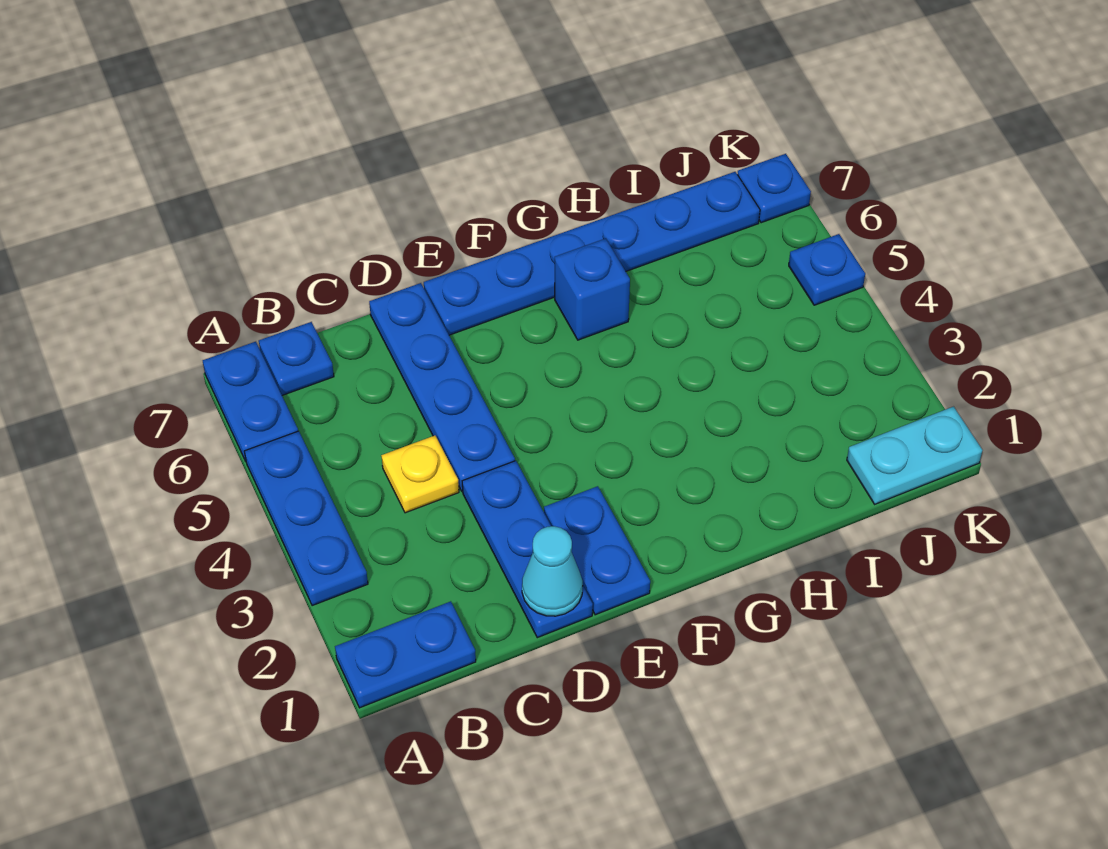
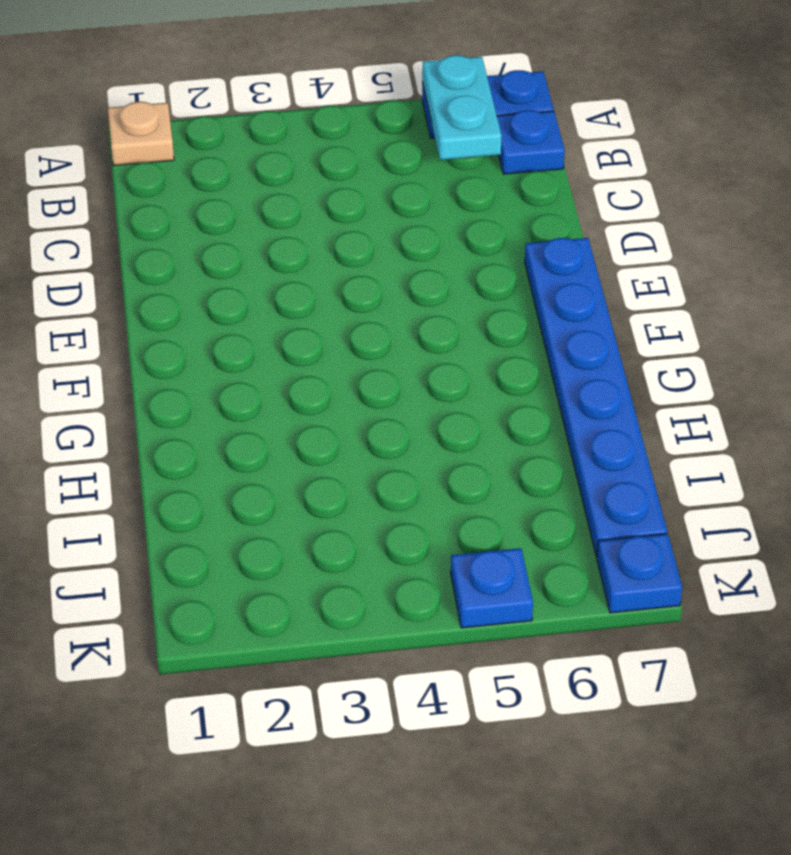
tan 1x1 plate [108,102,174,166] -> blue 1x2 plate [335,601,476,708]
cyan 1x2 plate [422,55,502,160] -> cyan 1x2 plate moved to [847,407,983,504]
none -> blue 1x3 plate [244,431,368,606]
none -> yellow 1x1 plate [381,436,459,513]
none -> blue 1x3 plate [462,461,593,638]

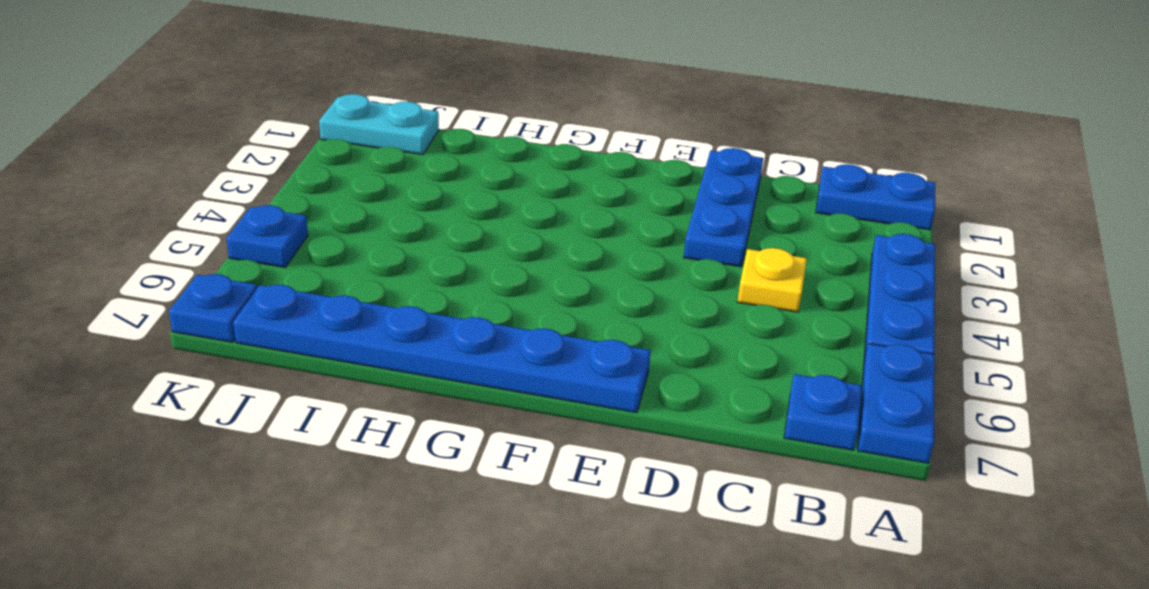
none -> blue 1x4 plate [369,283,515,491]
none -> blue 1x2 plate [544,486,650,615]
none -> blue 1x1 brick [555,239,630,340]

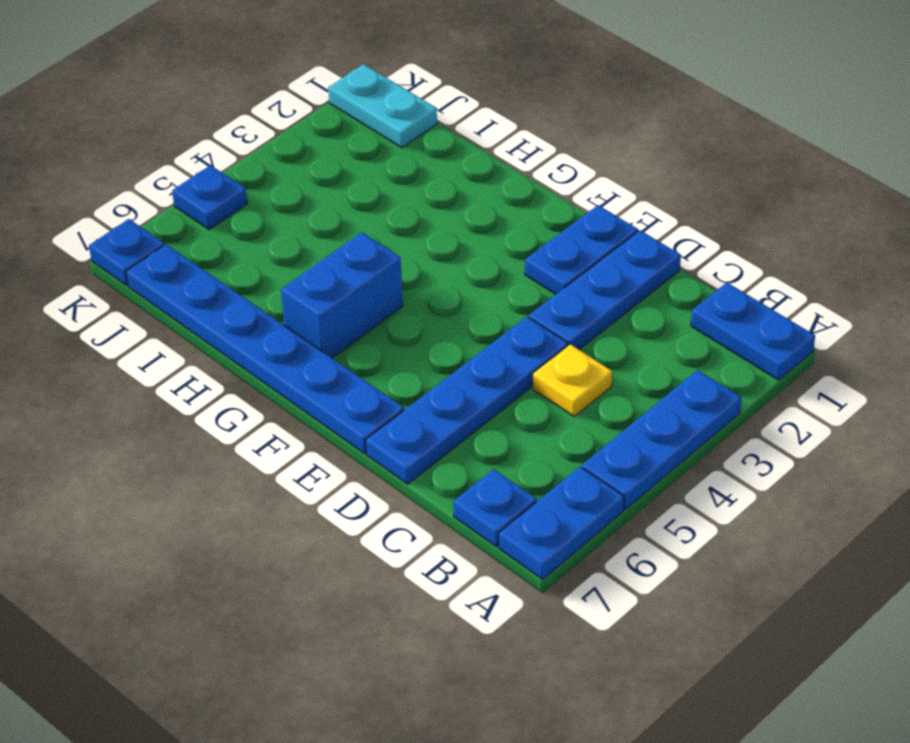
blue 1x2 brick [281,232,403,358] -> blue 1x1 brick [555,239,630,340]
none -> cyan 1x1 cone [522,526,583,616]

